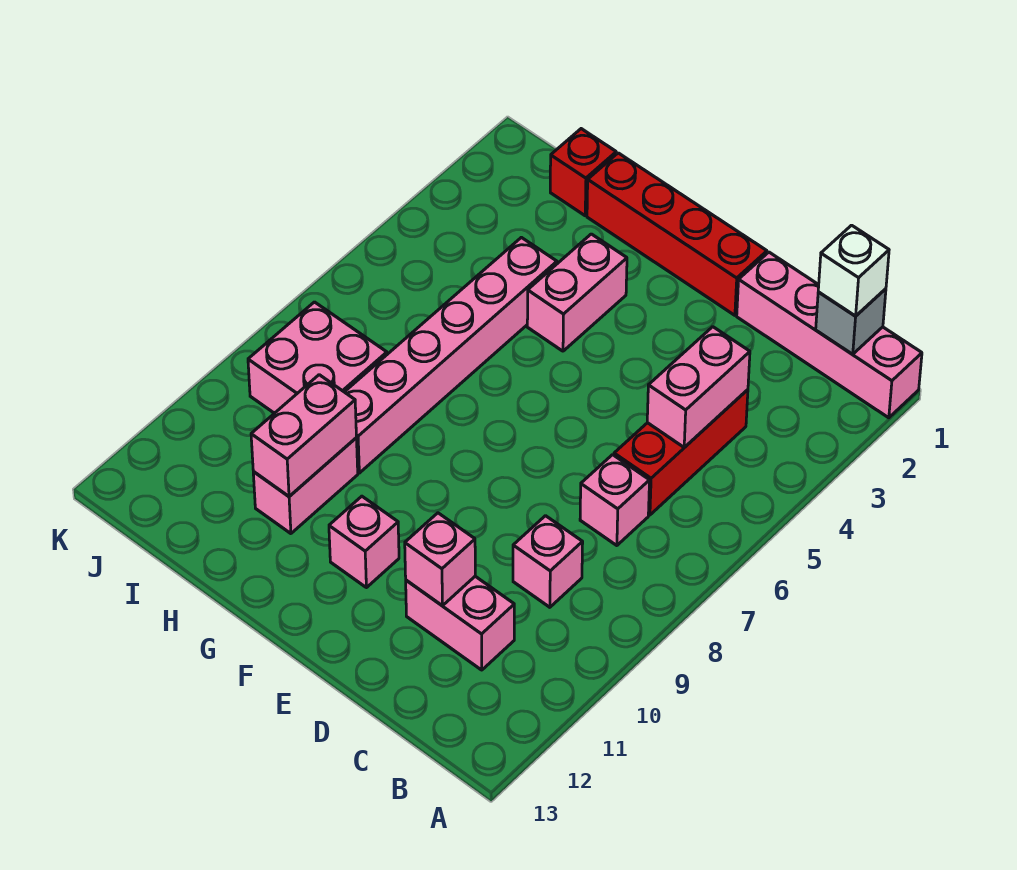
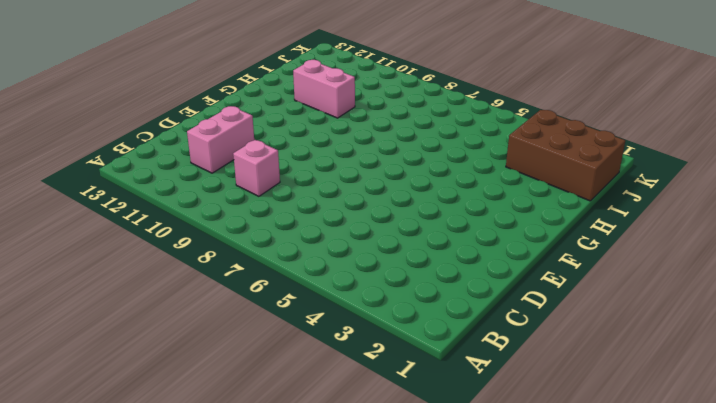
brown 2x3 brick [506,110,625,201] -> red 1x1 brick [550,129,616,216]
none -> pink 1x4 brick [737,252,922,418]
none -> red 1x3 brick [614,390,748,515]
none -> pink 1x1 brick [580,455,650,546]

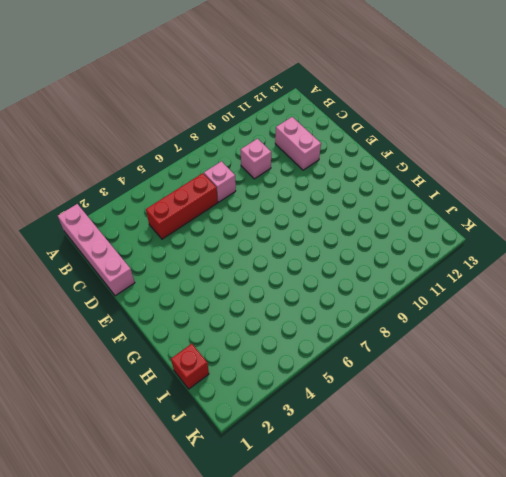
none -> red 1x4 brick [587,153,767,315]
none -> pink 1x1 brick [329,496,399,588]
none -> pink 1x2 brick [527,234,627,351]

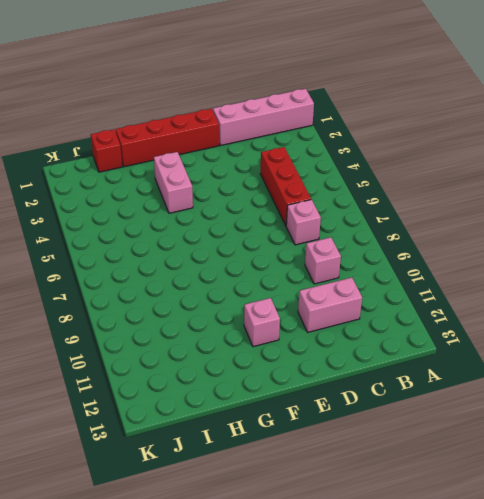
none -> pink 1x6 brick [345,237,557,473]
none -> pink 1x2 brick [253,438,358,534]
none -> pink 2x2 brick [248,302,387,413]

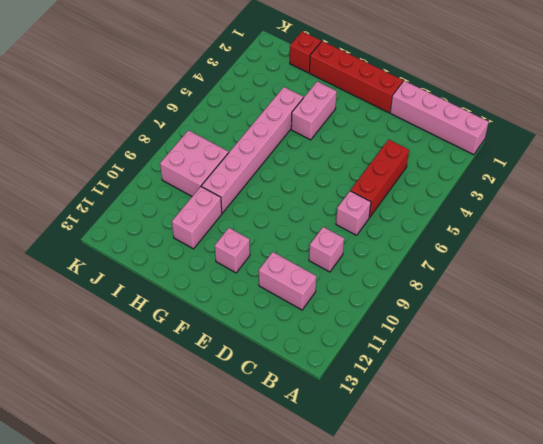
none -> grey 1x1 brick [816,289,886,354]
none -> pink 1x2 brick [647,327,750,447]
none -> pink 1x1 brick [405,513,475,606]

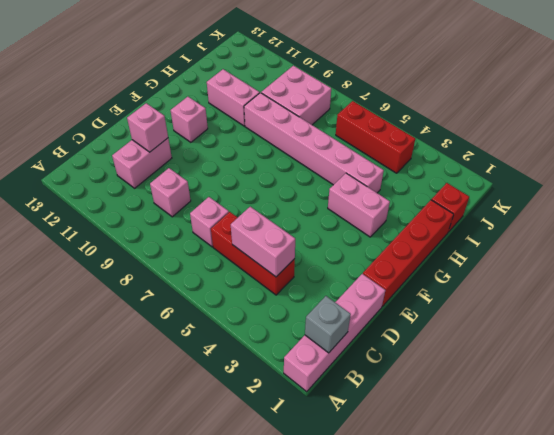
red 1x3 brick [336,101,415,173] -> none
none -> pink 1x2 brick [251,375,356,496]
none -> white 1x1 brick [818,225,889,316]

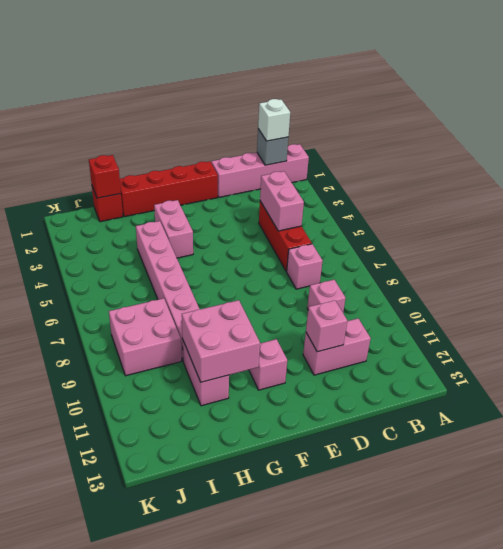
pink 2x2 brick [182,300,260,382] -> pink 1x2 brick [251,375,356,496]
red 1x1 brick [89,155,121,198] -> none

